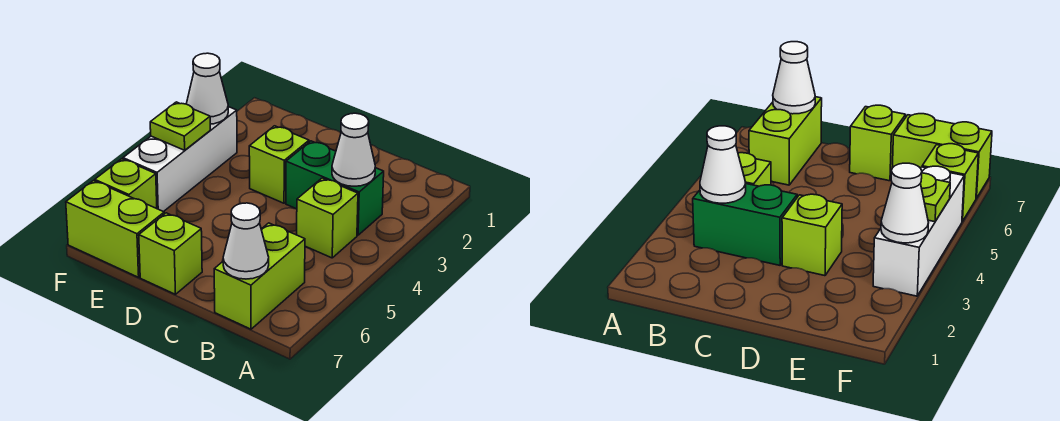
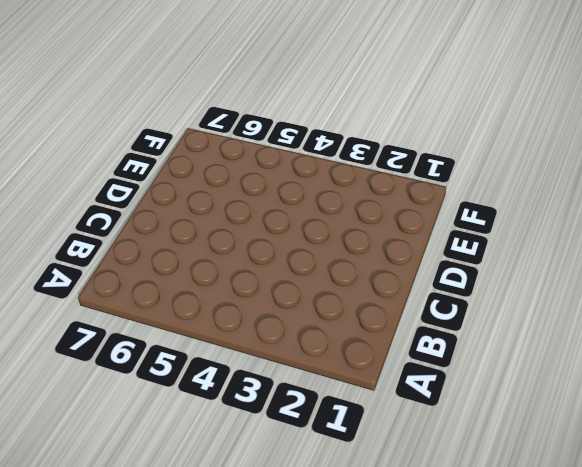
none -> green 1x2 brick [286,141,384,235]
none -> lime 1x1 brick [297,178,358,258]
none -> lime 1x2 brick [214,223,305,329]

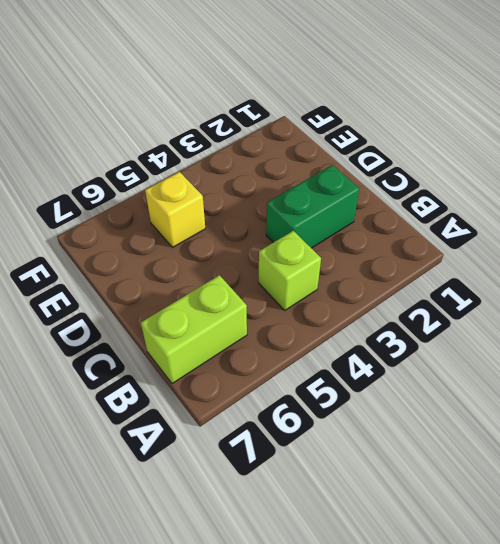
green 1x2 brick [266,165,359,248] -> green 1x2 brick turned to [286,141,384,235]
yellow 1x1 brick [145,172,205,247] -> none
none -> lime 1x1 brick [249,126,309,203]
none -> lime 1x1 brick [139,213,202,294]
none -> lime 1x2 brick [66,181,164,277]

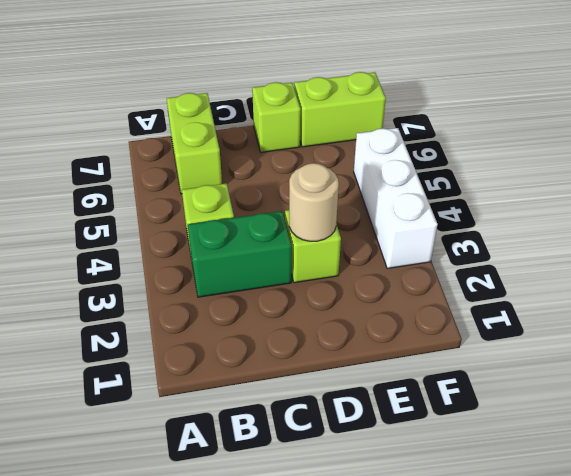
tan 1x1 round brick [289,163,339,241] -> none
none -> lime 1x1 brick [95,159,157,209]
none -> white 1x1 cone [332,113,375,186]
none -> white 1x1 cone [223,203,269,279]

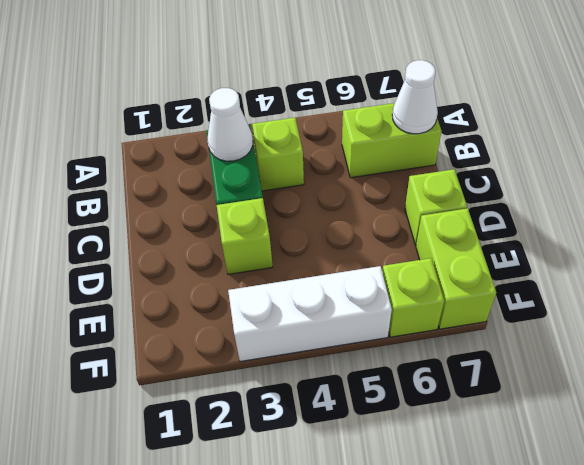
none -> white 1x1 cone [187,53,228,124]
none -> lime 1x1 plate [150,102,210,150]

